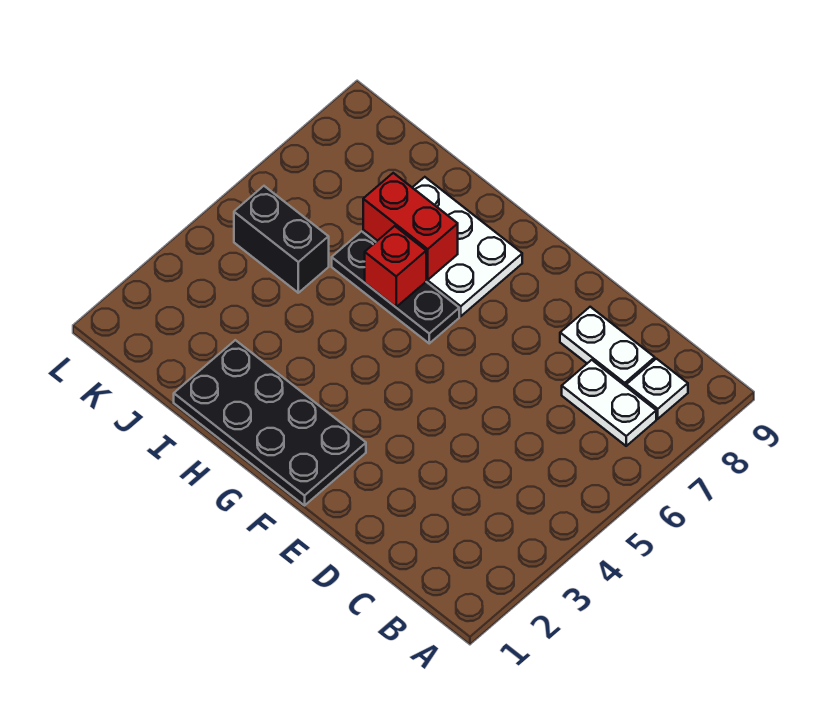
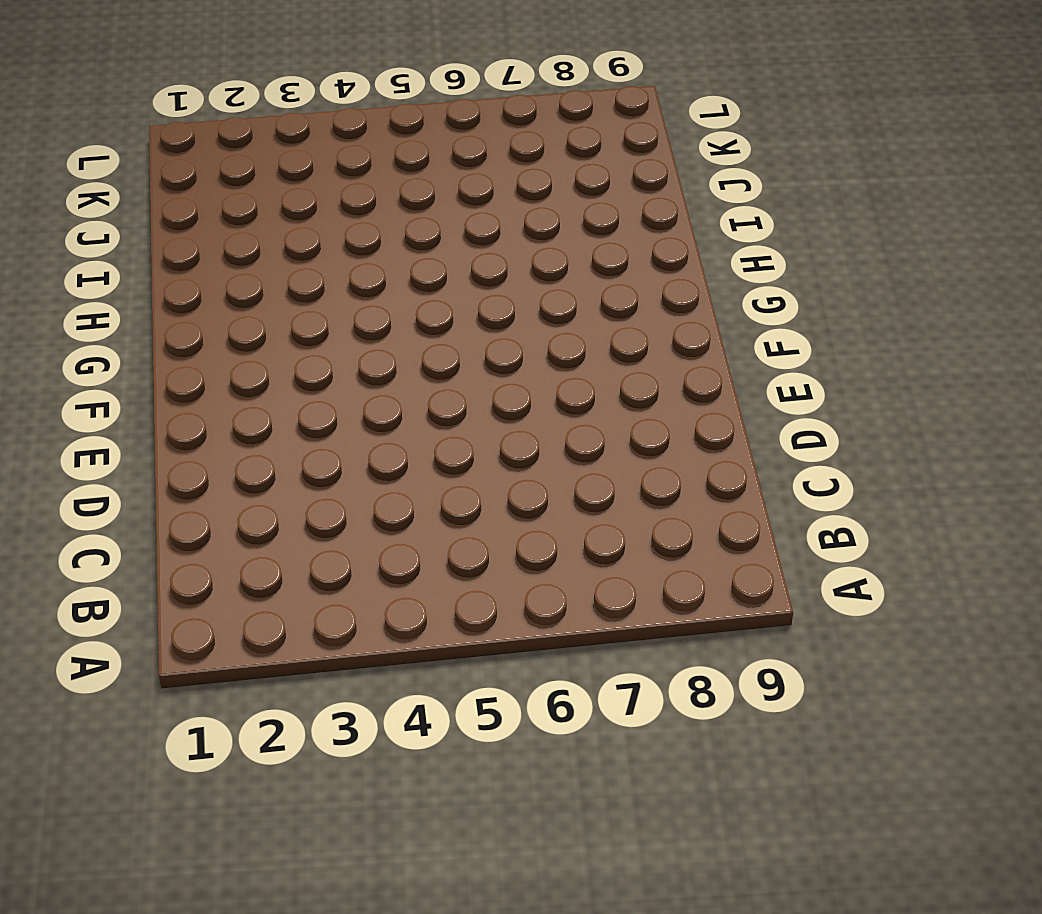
none -> white 1x2 plate [562,360,656,446]
none -> white 1x1 plate [626,359,688,419]

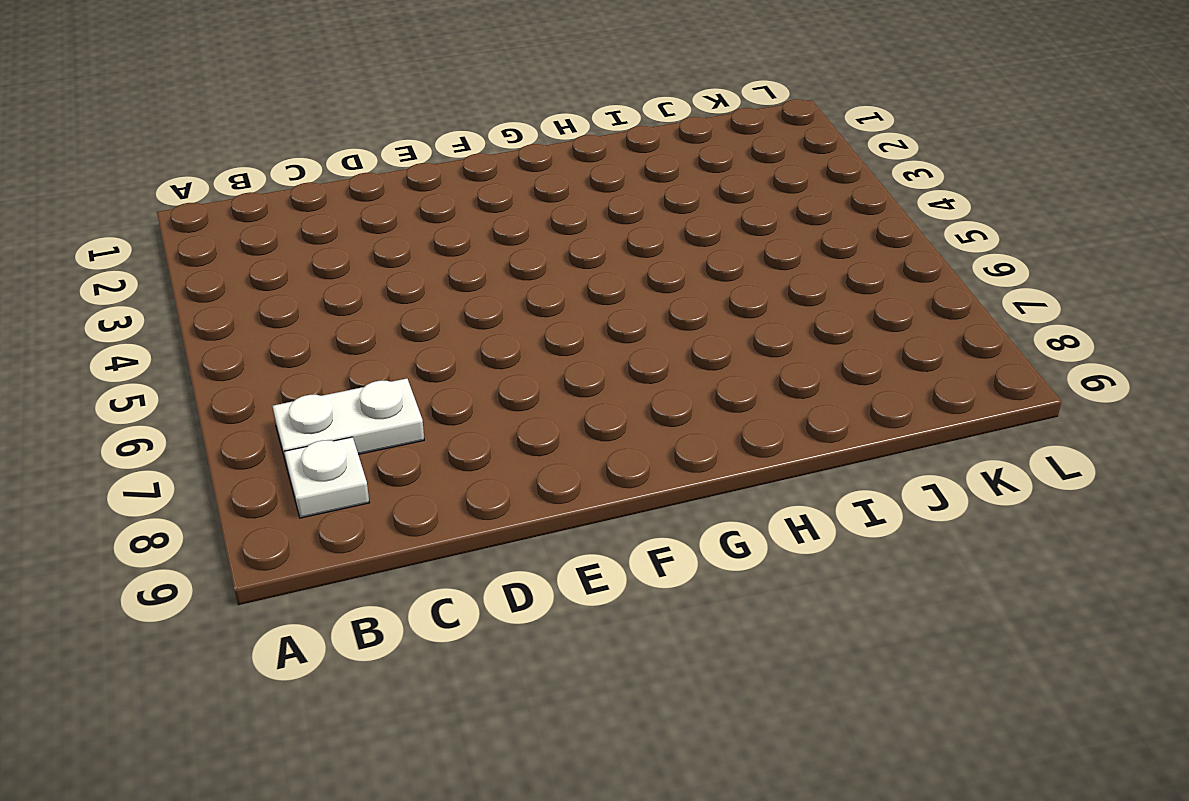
none -> white 1x2 plate [560,307,655,386]
none -> black 2x4 plate [174,340,366,505]

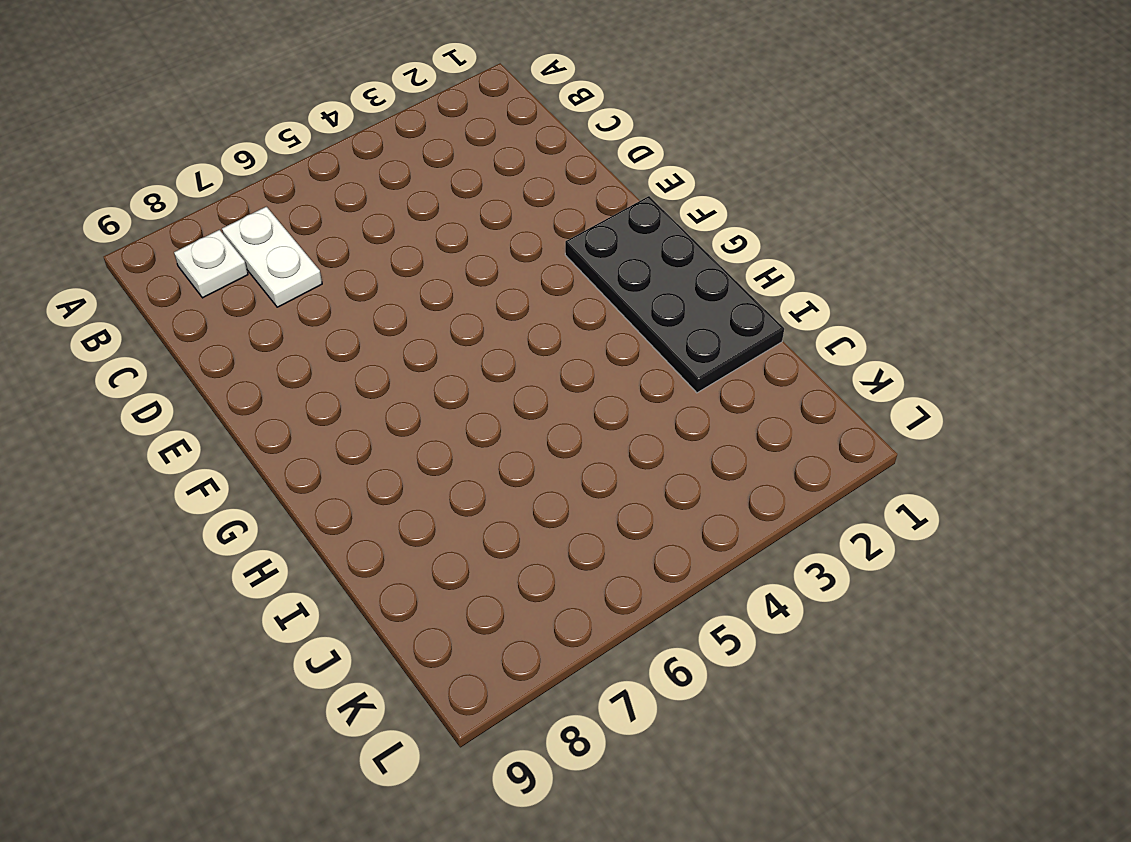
none -> white 1x2 plate [560,307,655,386]
none -> black 1x3 plate [332,231,459,343]

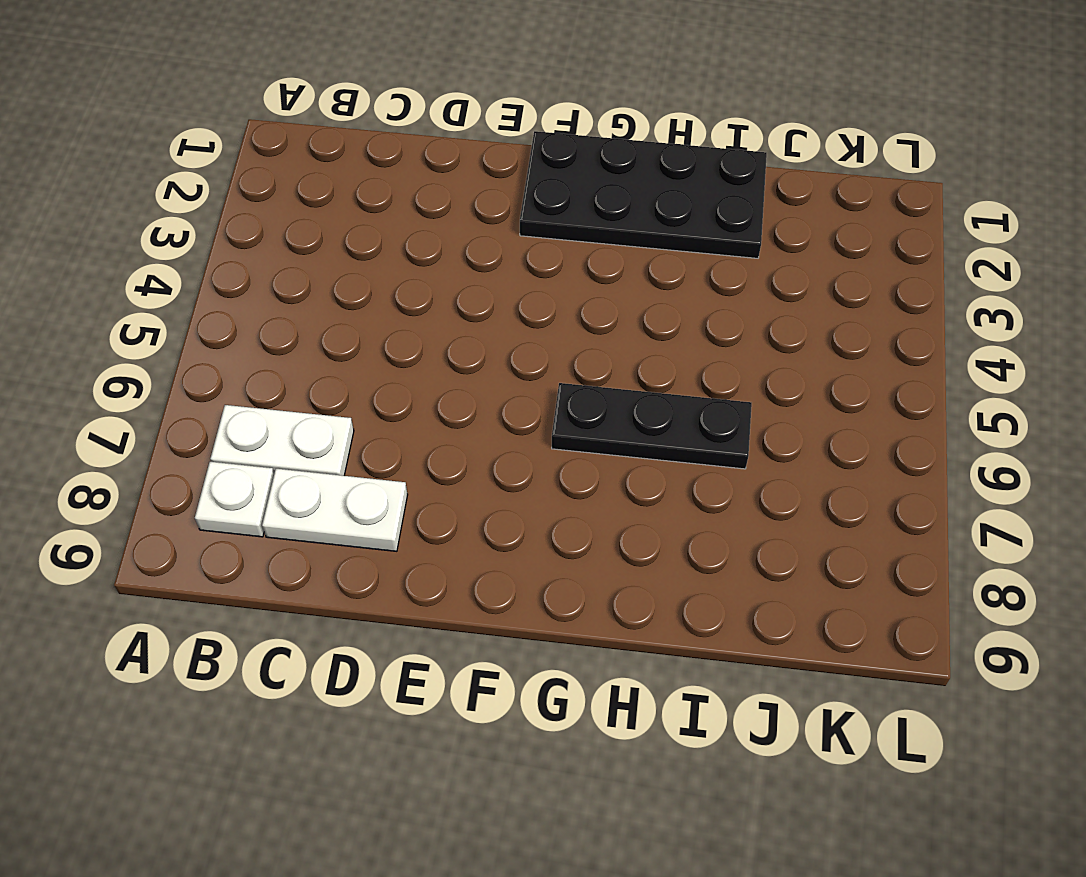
none -> white 2x3 plate [363,177,522,316]
none -> black 1x2 brick [234,186,329,293]

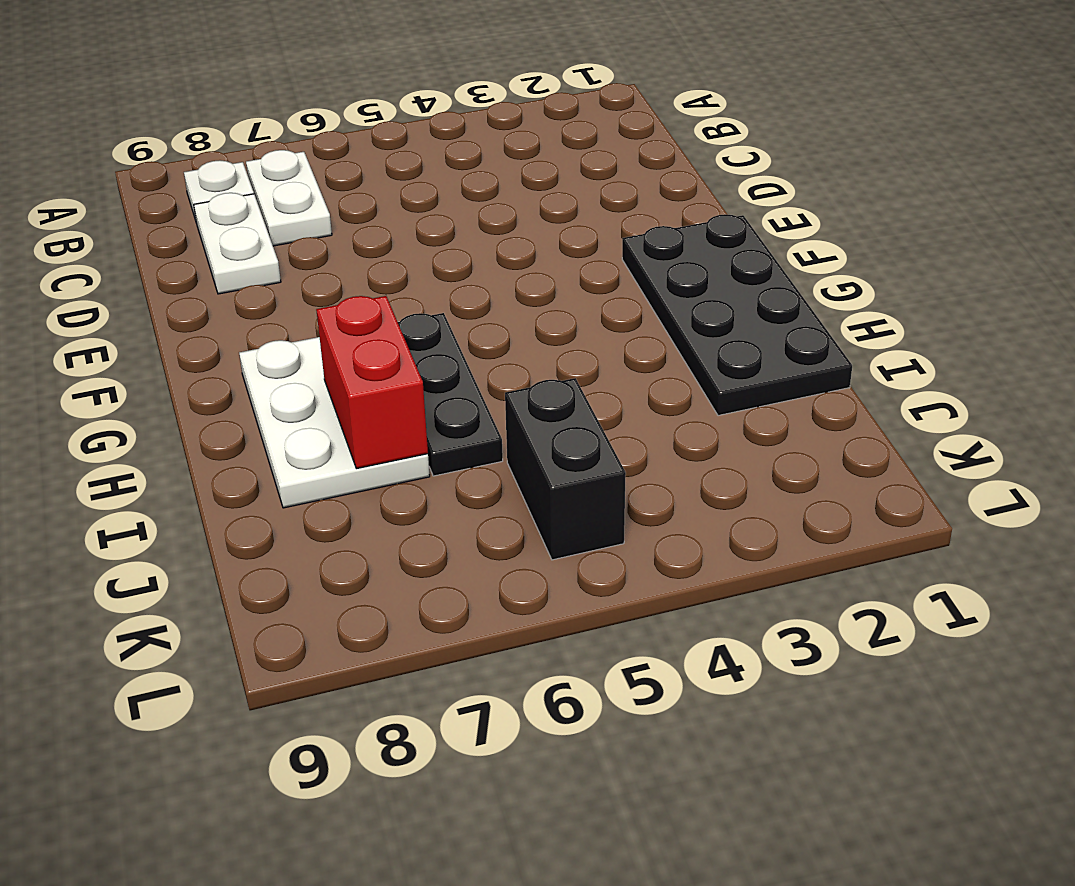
none -> red 1x1 brick [365,226,427,307]

